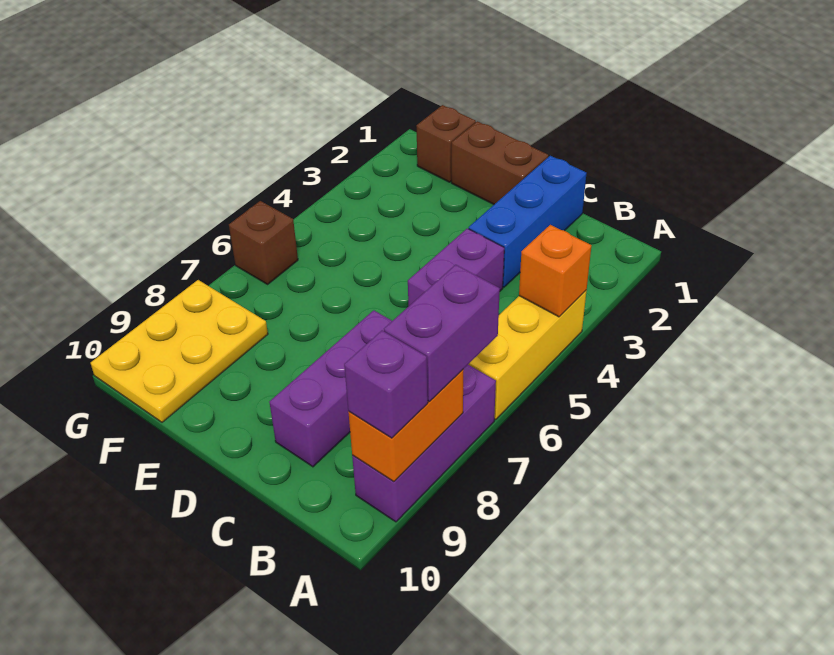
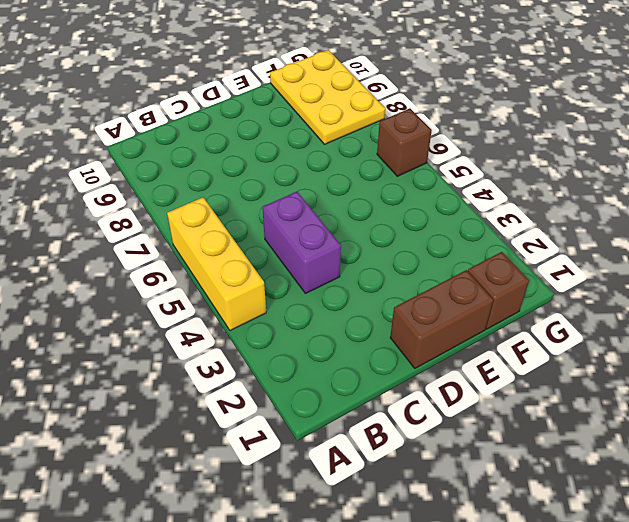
none -> purple 1x3 brick [352,365,496,522]
none -> blue 1x3 brick [469,156,586,287]
none -> purple 1x3 brick [269,310,392,467]

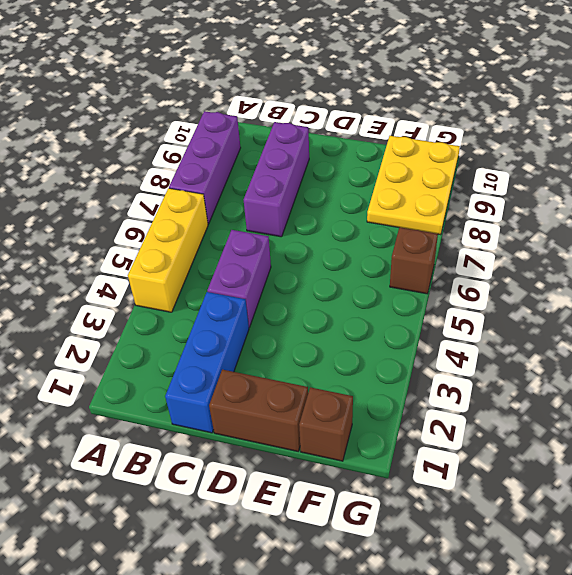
none -> orange 1x1 brick [519,225,591,317]
none -> orange 1x2 brick [348,370,463,482]
none -> purple 1x2 brick [384,265,500,401]

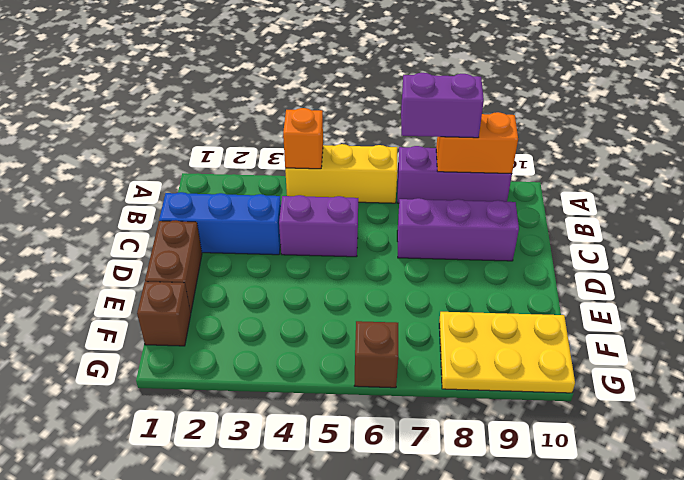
none -> purple 1x1 brick [344,331,428,438]

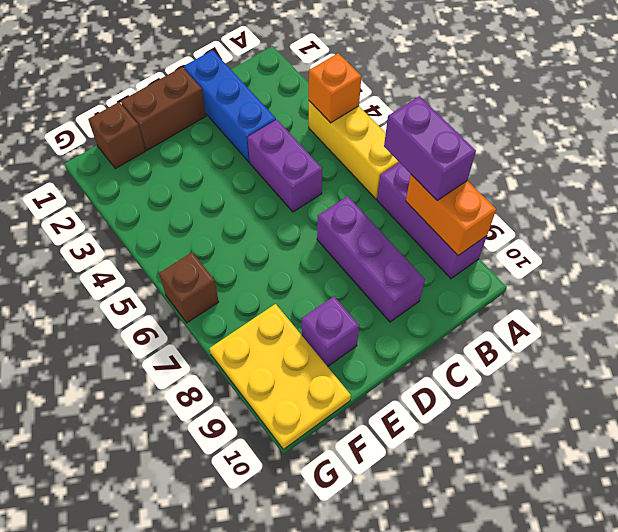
purple 1x1 brick [302,296,359,367] -> purple 1x1 brick moved to [344,331,428,438]

